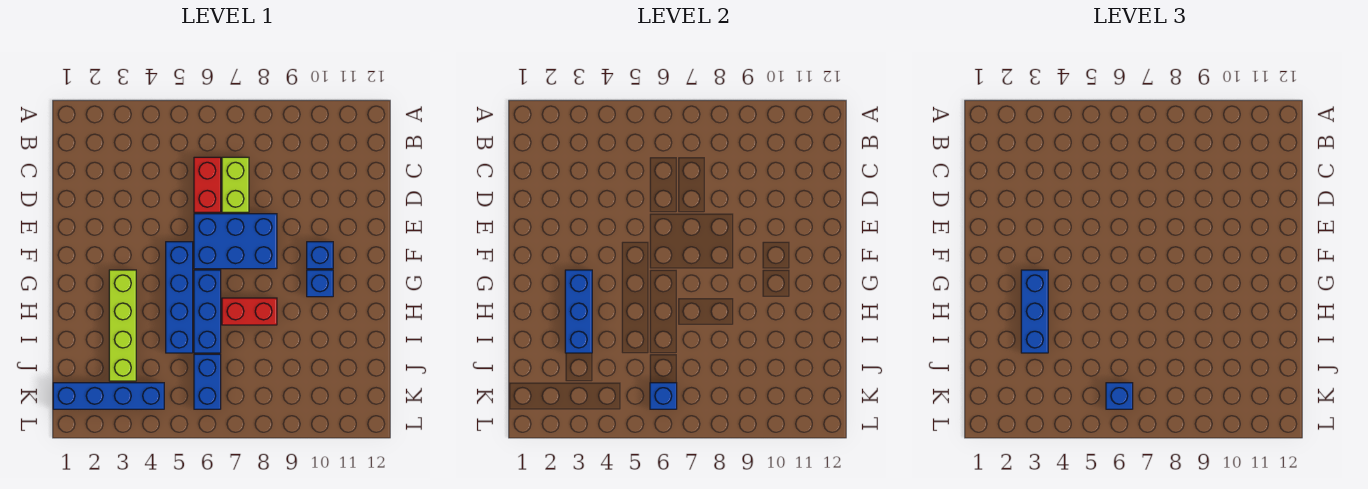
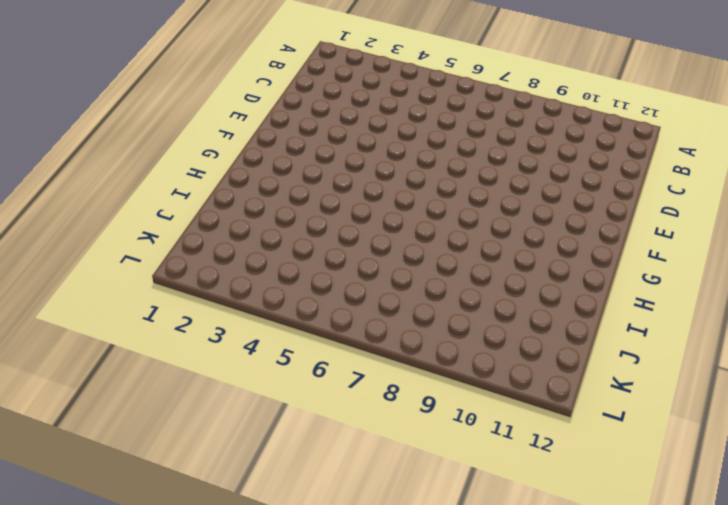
none -> red 1x2 brick [194,157,221,212]
none -> lime 1x2 brick [222,157,249,212]
none -> blue 2x3 brick [194,214,277,269]

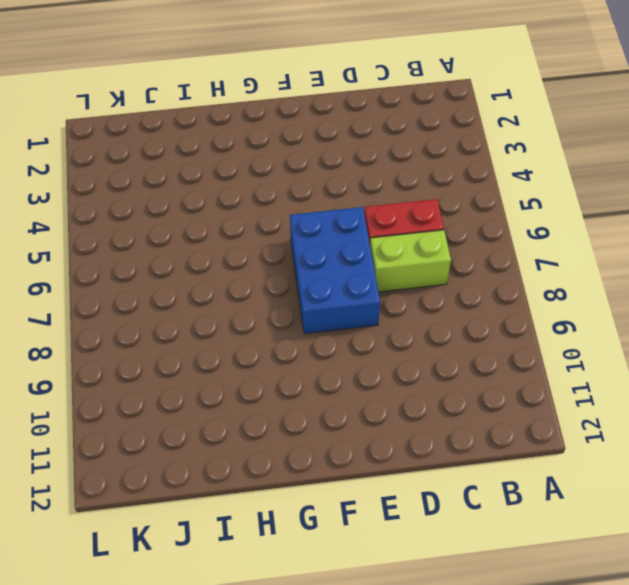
none -> blue 1x4 brick [166,242,193,353]
none -> blue 1x1 brick [307,242,333,269]
none -> lime 1x4 brick [109,270,136,381]

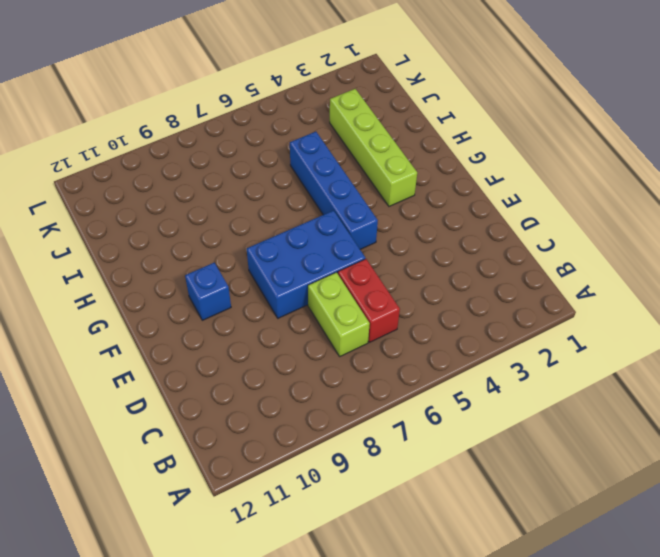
none -> blue 1x3 brick [194,270,221,353]
none -> blue 1x1 brick [307,270,333,297]
none -> red 1x2 brick [222,298,277,325]

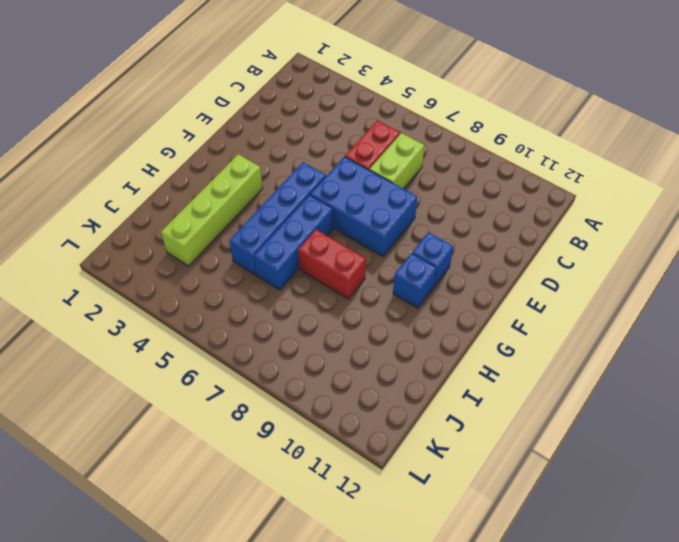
none -> blue 1x2 brick [194,354,221,409]
none -> blue 1x4 brick [53,383,164,409]
none -> blue 1x3 brick [565,270,592,353]

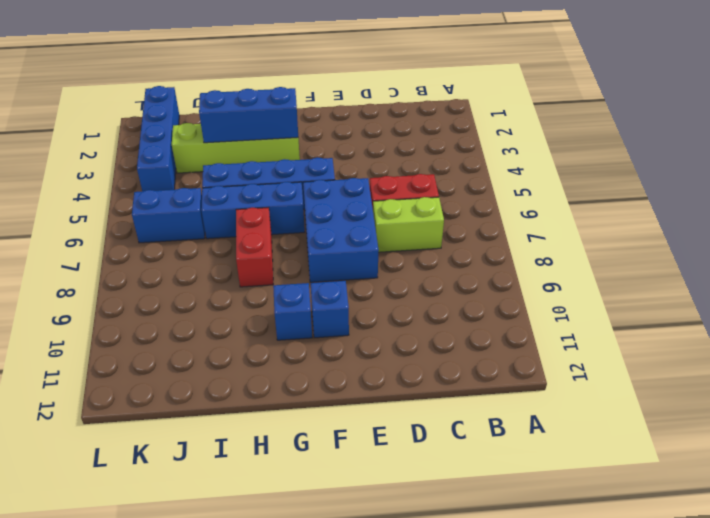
none -> blue 1x1 brick [650,383,677,409]
none -> blue 1x3 brick [1021,270,1048,353]
none -> blue 1x1 brick [1106,383,1133,409]

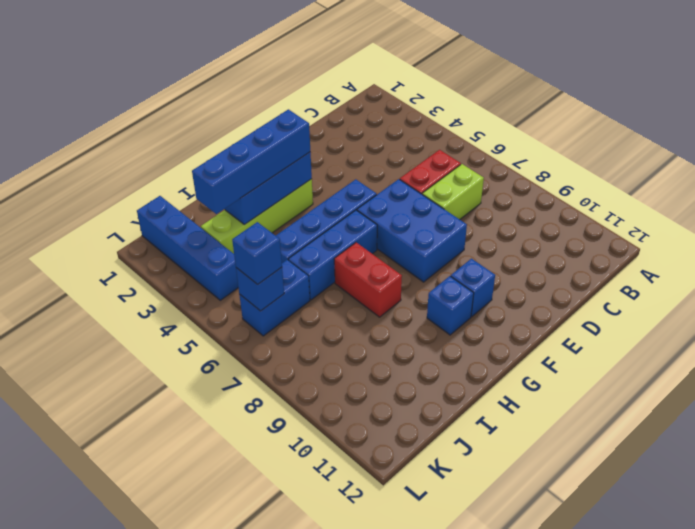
blue 1x4 brick [192,109,310,214] -> blue 1x3 brick [1021,270,1048,353]

